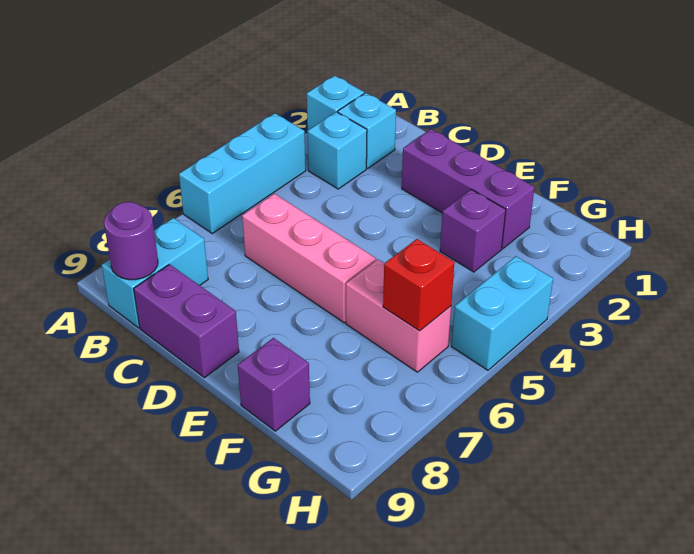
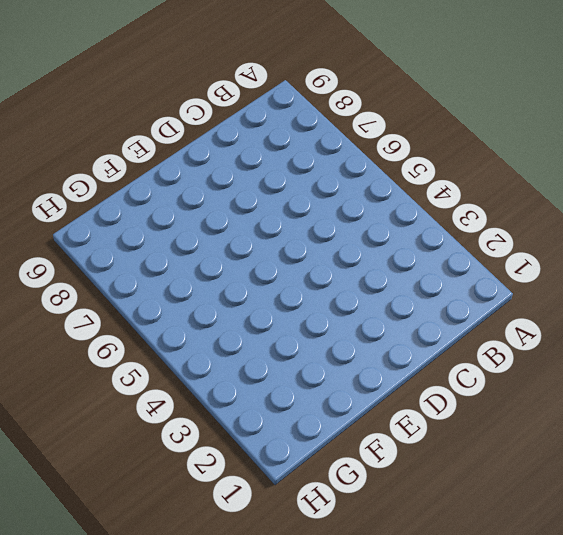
none -> cyan 1x1 brick [307,76,364,130]
none -> cyan 1x3 brick [179,113,306,233]
none -> cyan 1x1 brick [338,93,396,168]

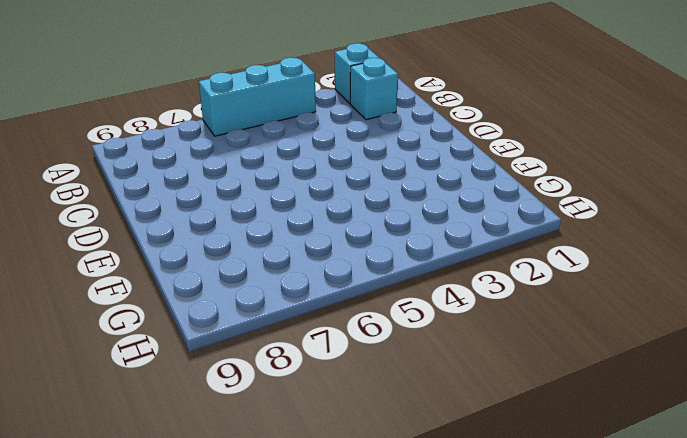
none -> cyan 1x1 brick [307,112,367,189]
none -> cyan 1x2 brick [102,218,208,328]
none -> pink 1x3 brick [242,194,376,323]

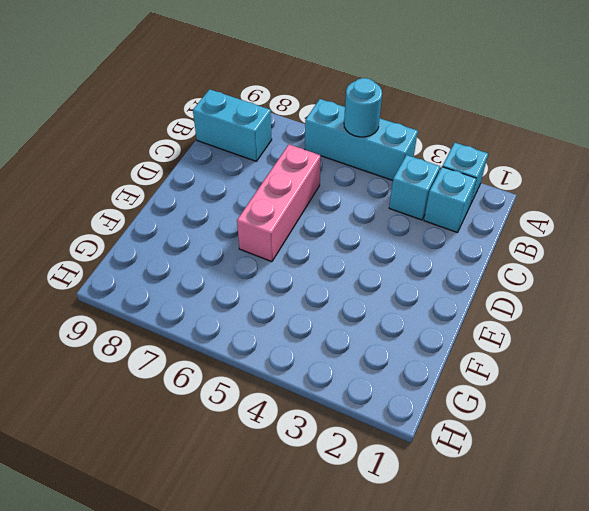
cyan 1x1 round brick [344,78,382,137] -> none
none -> purple 1x2 brick [134,264,239,378]
none -> purple 1x3 brick [402,129,535,249]
none -> purple 1x1 brick [440,189,506,272]

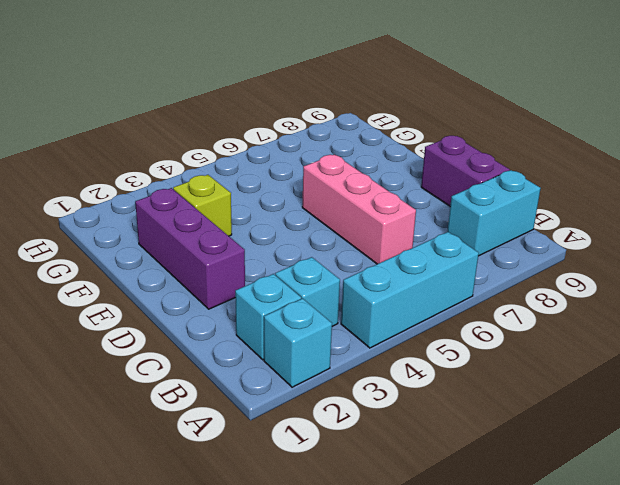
lime 1x1 brick [173,175,232,236] -> purple 1x1 brick [440,189,506,272]
none -> pink 1x2 brick [346,259,451,372]
none -> purple 1x1 brick [238,338,310,431]
none -> cyan 1x2 brick [452,256,553,370]

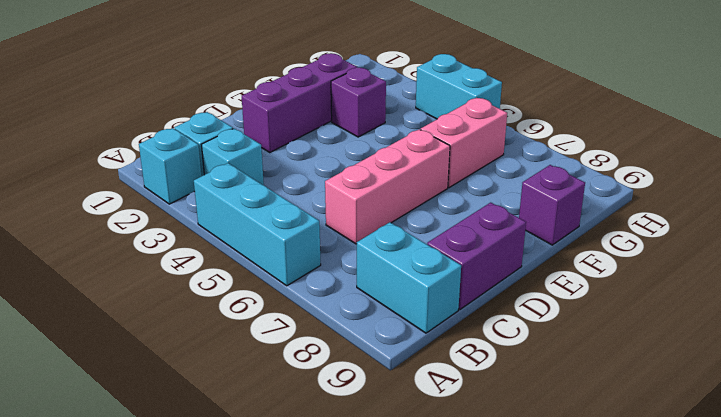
none -> purple 1x1 round brick [104,202,158,280]
none -> red 1x1 brick [383,239,455,331]

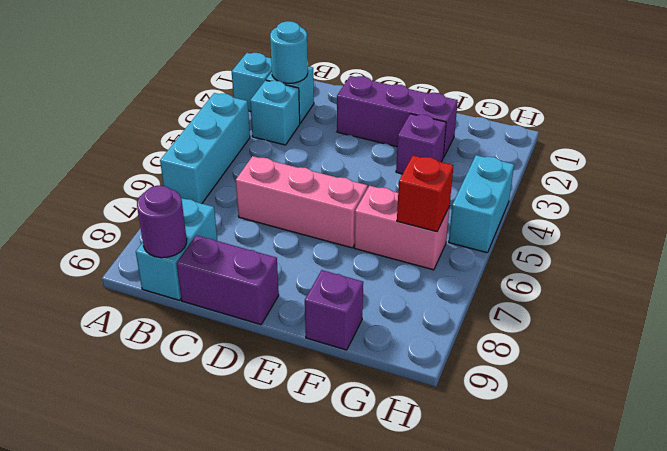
cyan 1x1 round brick [270,21,308,83] -> none

